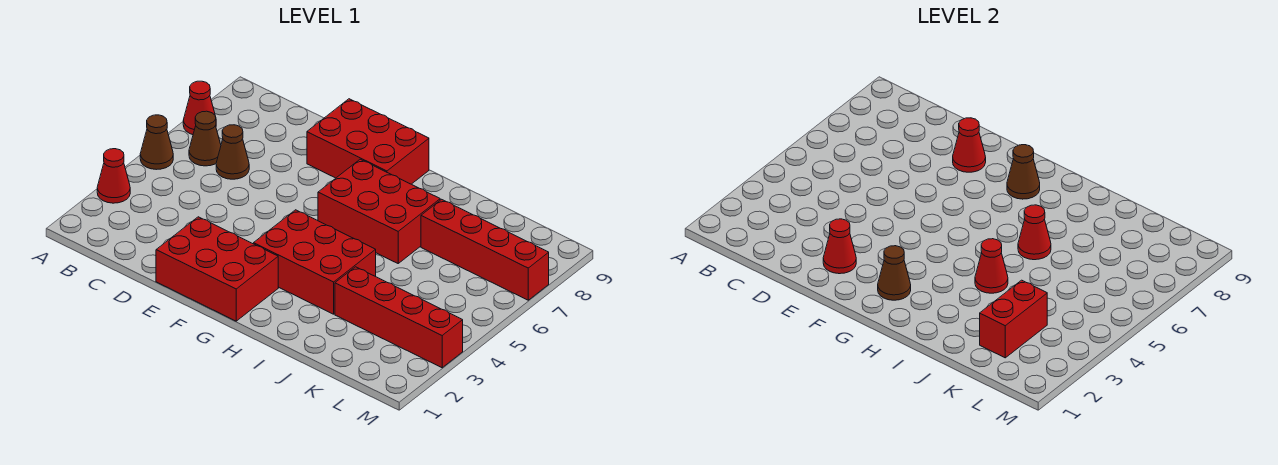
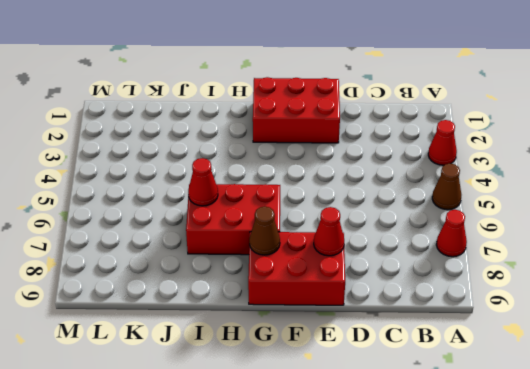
none -> brown 1x1 cone [189,111,221,166]
none -> brown 1x1 cone [216,125,249,179]
none -> red 2x3 brick [254,210,376,314]

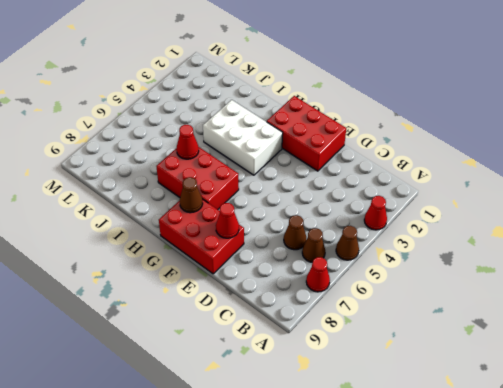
white 2x3 brick [203,100,283,175] -> red 2x3 brick [254,210,376,314]
none -> red 1x4 brick [335,267,463,368]
none -> red 1x4 brick [421,199,549,300]
none -> red 1x1 cone [823,219,856,274]

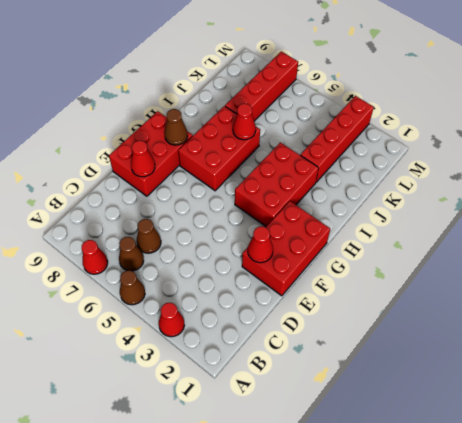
none -> brown 1x1 cone [878,246,911,300]
none -> red 1x1 cone [975,239,1008,293]
none -> red 1x2 brick [980,280,1047,358]

